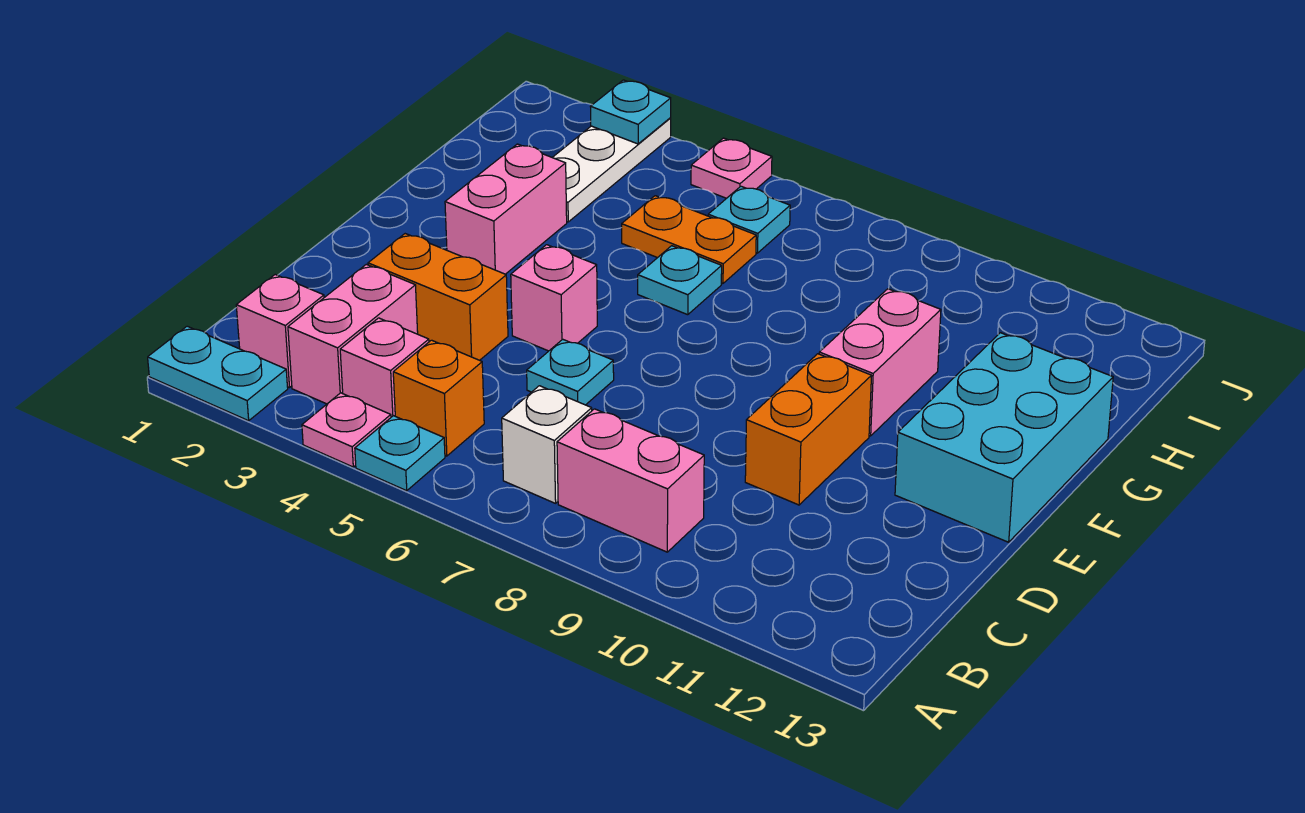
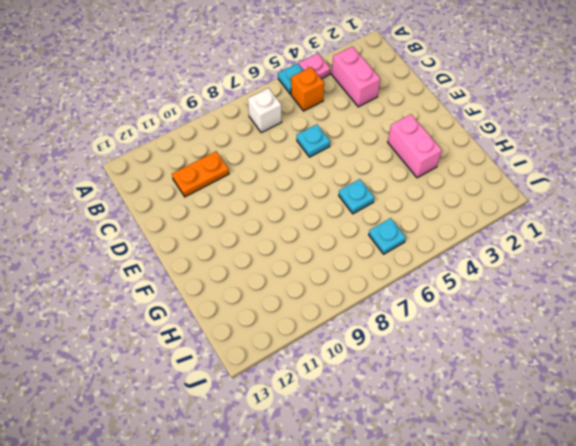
orange 1x2 plate [172,151,229,197] -> orange 1x2 plate moved to [622,196,756,284]
none -> cyan 1x2 plate [148,326,288,421]
none -> pink 1x1 brick [236,275,324,388]
none -> pink 1x1 brick [340,318,429,417]

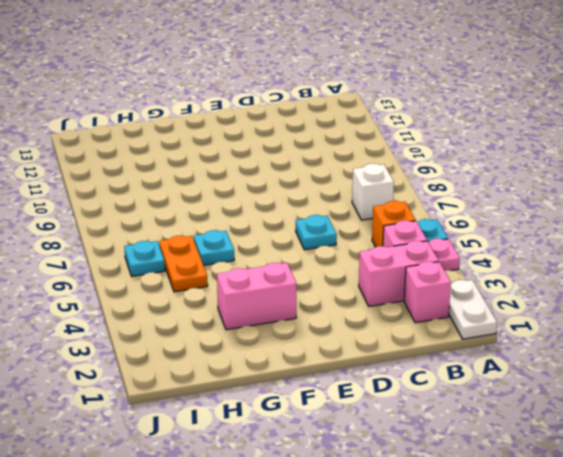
white 1x2 plate [449,280,497,339] -> cyan 1x2 plate [148,326,288,421]
none -> pink 1x2 brick [557,409,704,552]
none -> orange 1x2 brick [368,234,508,360]
none -> orange 1x2 brick [745,354,871,505]

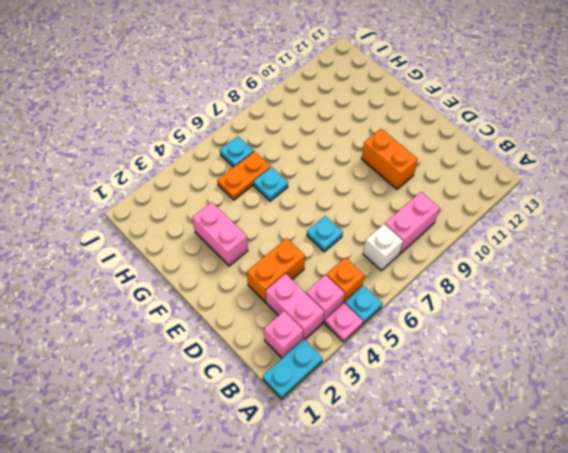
none -> pink 1x1 brick [511,245,597,351]
none -> cyan 2x3 brick [895,333,1113,542]
none -> pink 1x2 brick [819,289,941,436]

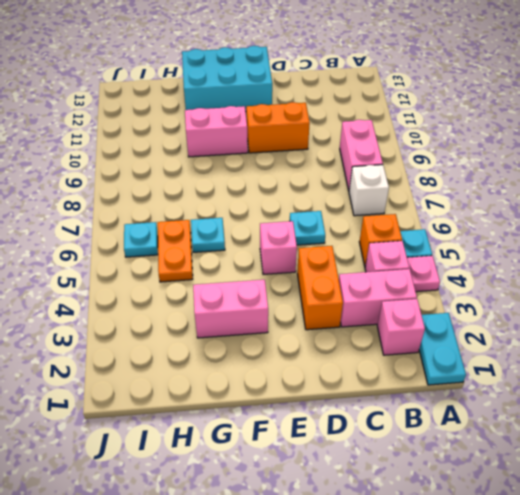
none -> white 1x3 plate [552,118,671,222]
none -> pink 1x1 plate [691,138,772,198]
none -> cyan 1x1 plate [590,80,671,144]

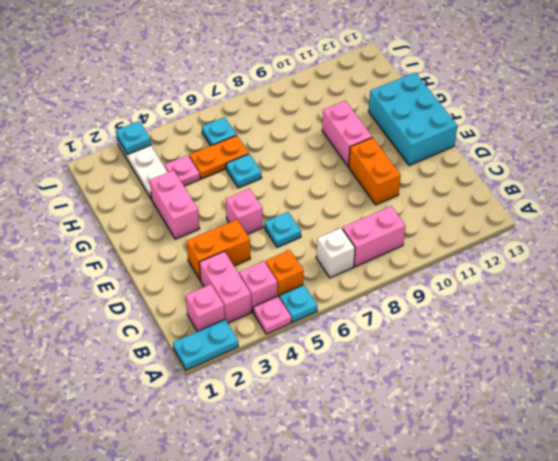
pink 1x1 plate [165,155,200,186] -> pink 1x1 plate moved to [691,138,772,198]

